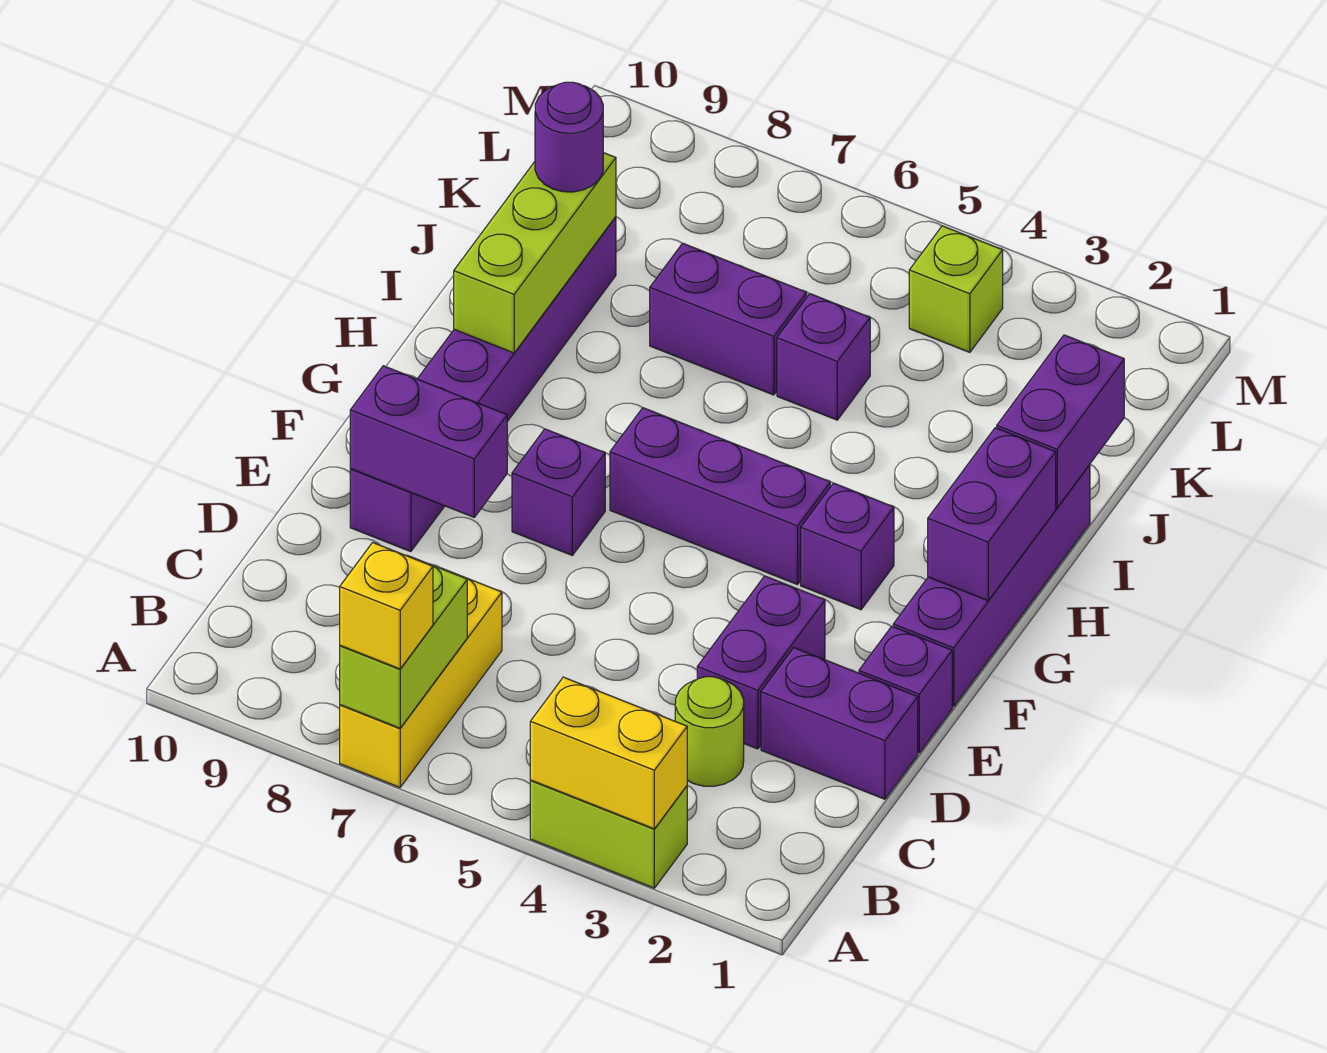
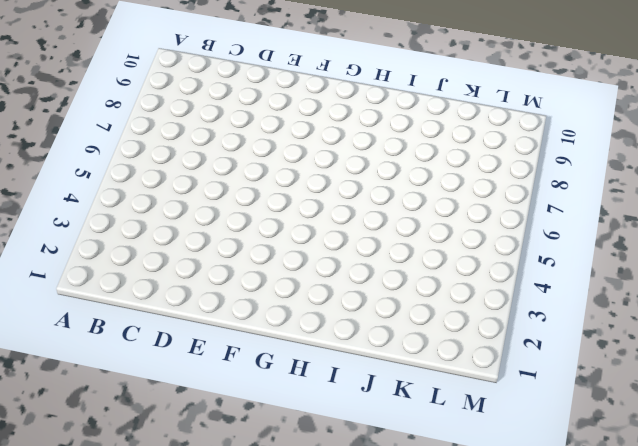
none -> lime 1x2 brick [530,780,687,888]
none -> yellow 1x3 brick [340,568,502,787]
none -> lime 1x1 round brick [675,677,744,786]

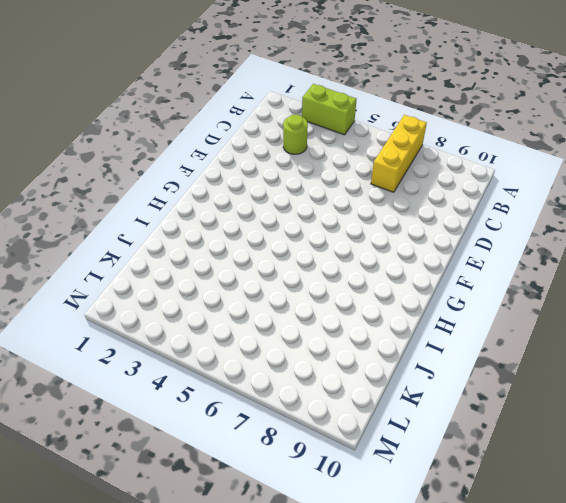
none -> purple 1x2 brick [761,648,918,799]
none -> purple 1x2 brick [697,576,825,749]
none -> purple 1x1 brick [859,626,952,753]

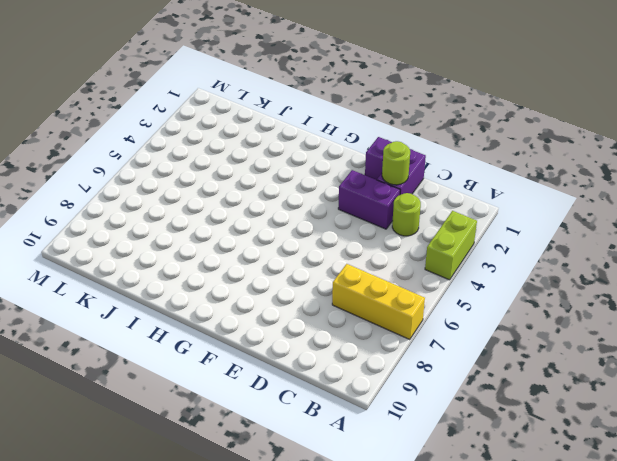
lime 1x1 round brick [382,141,410,185] -> none
none -> purple 1x6 brick [350,217,616,552]
none -> purple 1x4 brick [893,465,1090,706]
none -> purple 1x1 brick [512,429,605,555]

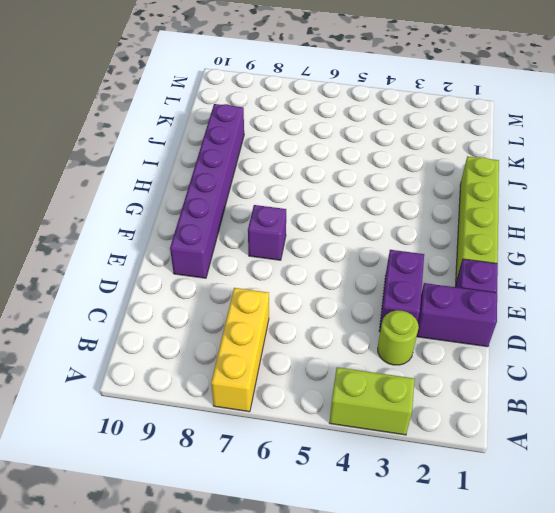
lime 1x4 brick [456,156,499,281] -> purple 1x4 brick [893,465,1090,706]
none -> purple 1x1 brick [801,483,894,610]
none -> purple 1x3 brick [610,408,830,585]
none -> purple 1x1 brick [777,294,870,420]

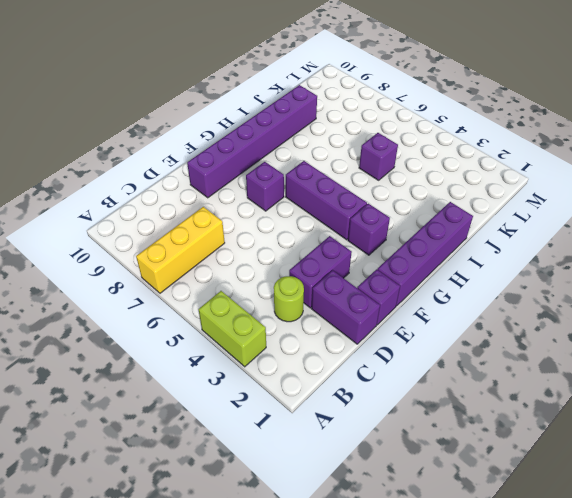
none -> purple 1x2 brick [650,243,807,395]
none -> lime 1x1 brick [909,226,1003,352]
none -> yellow 1x2 brick [530,677,687,829]

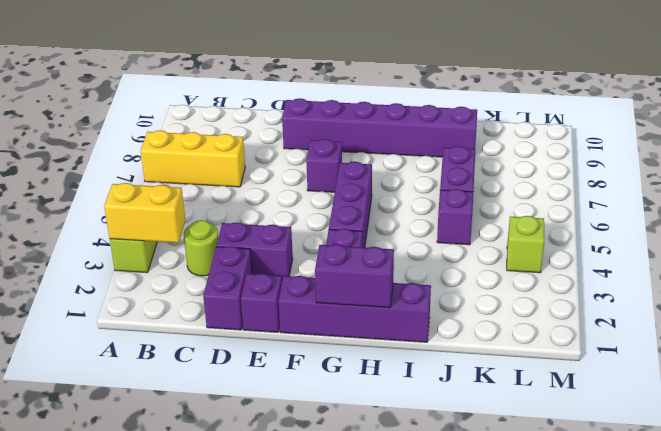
yellow 1x2 brick [104,183,185,243] -> yellow 1x2 brick turned to [530,677,687,829]
none -> lime 1x2 brick [340,555,467,728]
none -> purple 1x2 brick [350,366,507,517]
none -> lime 1x3 brick [454,153,616,353]

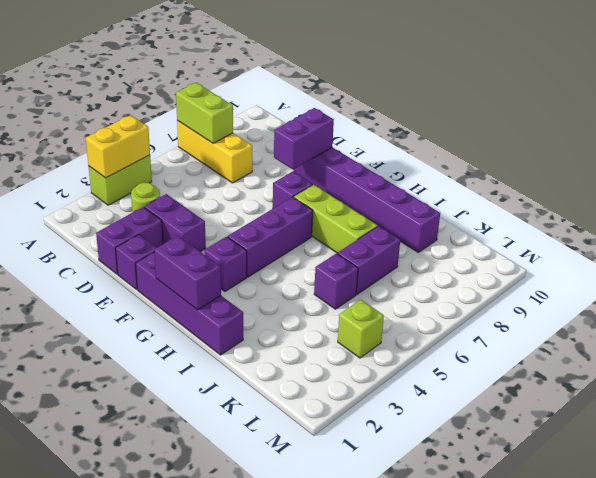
lime 1x3 brick [294,185,378,253] -> lime 1x3 brick moved to [454,153,616,353]
none -> purple 1x2 brick [997,335,1124,508]
none -> yellow 1x1 brick [340,543,433,669]
none -> purple 1x1 round brick [535,82,603,192]

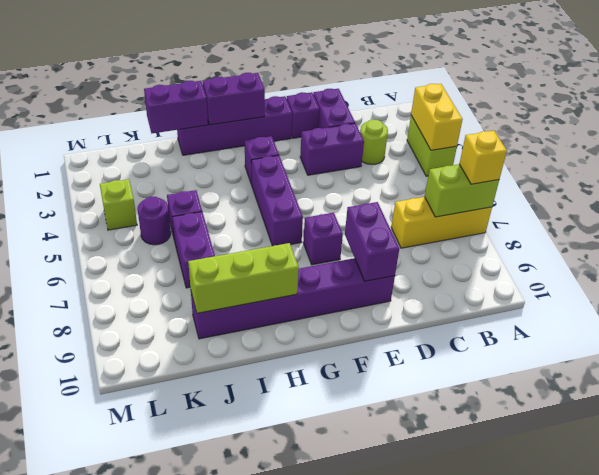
purple 1x1 round brick [138,197,171,245] -> purple 1x1 round brick moved to [535,82,603,192]

